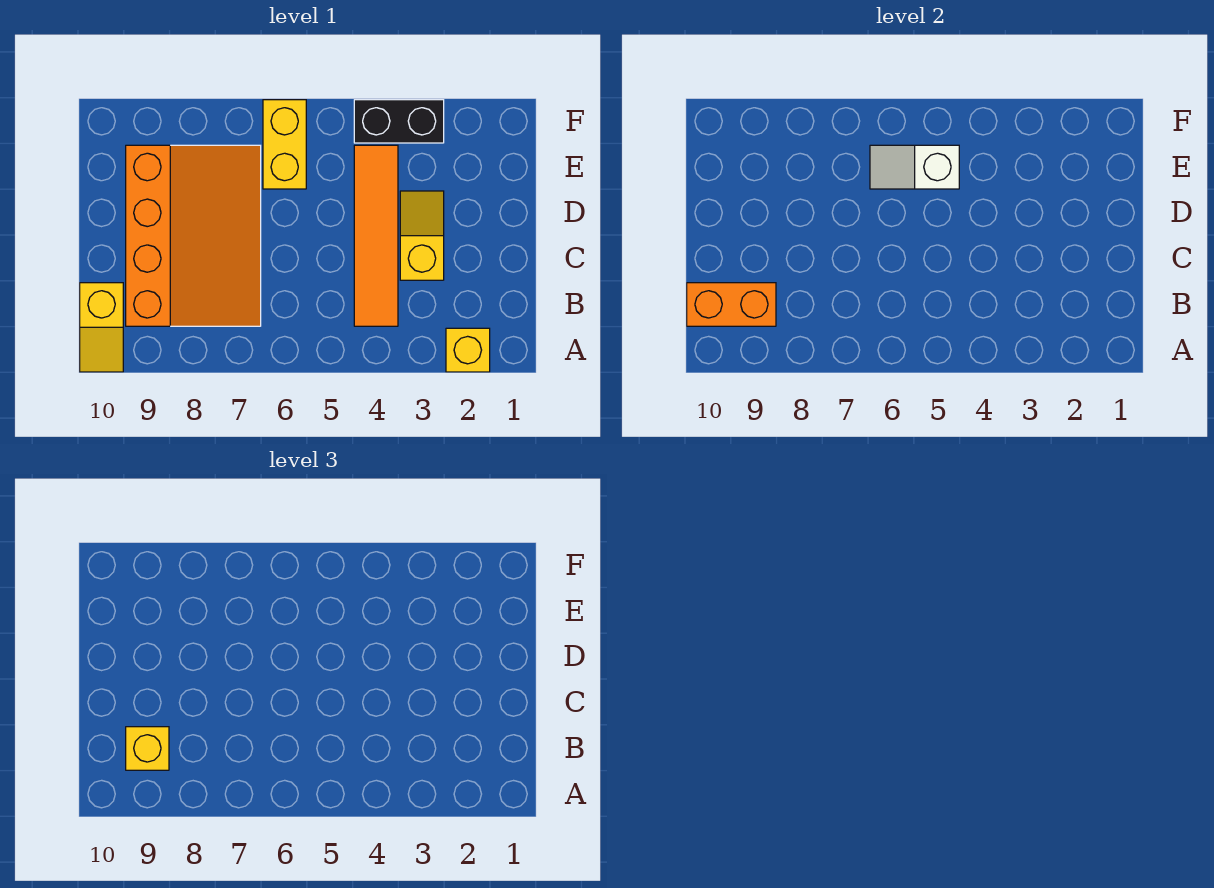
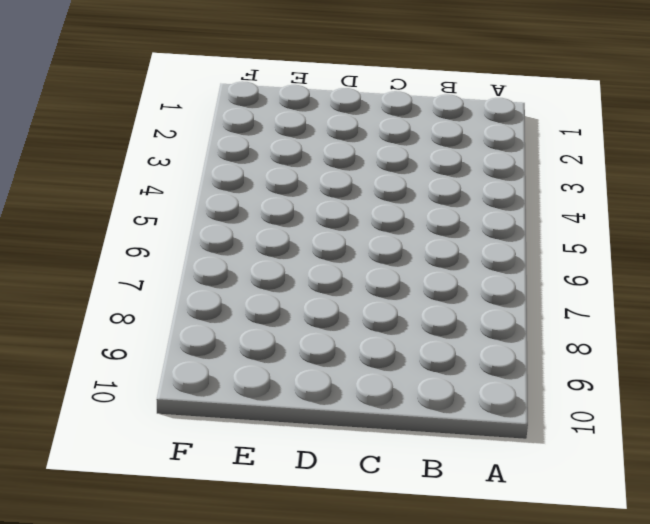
none -> yellow 1x1 brick [446,328,490,372]
none -> yellow 1x2 slope [80,283,123,372]

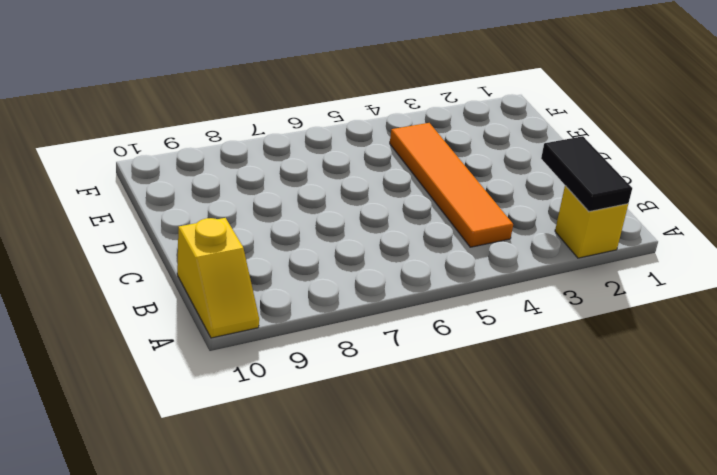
black 1x2 tile [541,136,632,212] -> none
none -> orange 3x4 slope [126,145,261,326]
none -> yellow 1x2 slope [400,191,444,280]

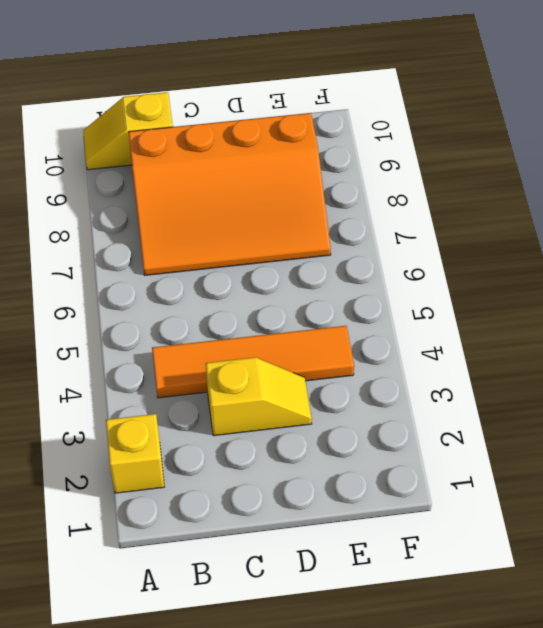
none -> yellow 1x2 brick [263,100,306,189]
none -> black 1x2 brick [354,100,444,143]

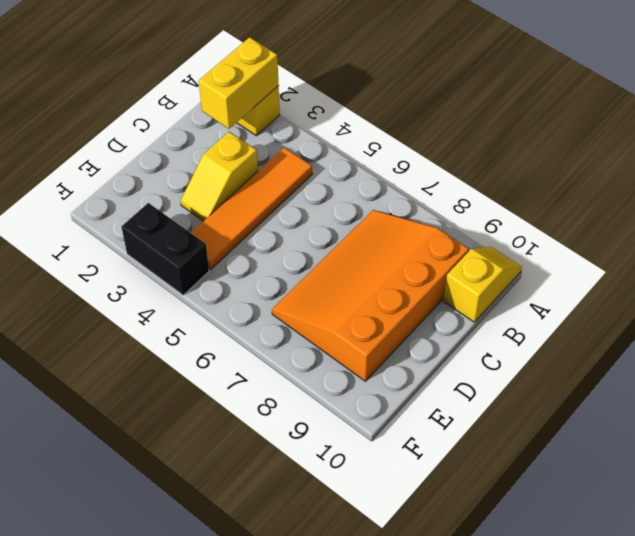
yellow 1x2 brick [199,37,279,129] -> yellow 1x2 brick moved to [263,100,306,189]
none -> orange 1x2 brick [687,283,776,326]
none -> white 1x2 slope [870,145,959,189]

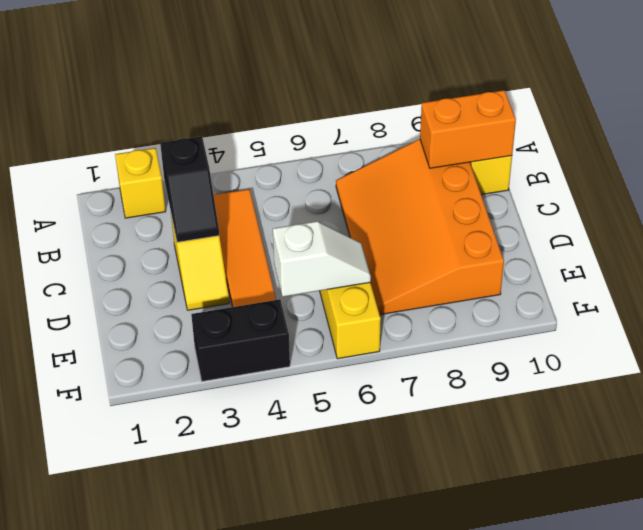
black 1x2 slope [160,136,219,242] -> none
none -> yellow 1x1 brick [126,727,169,770]

